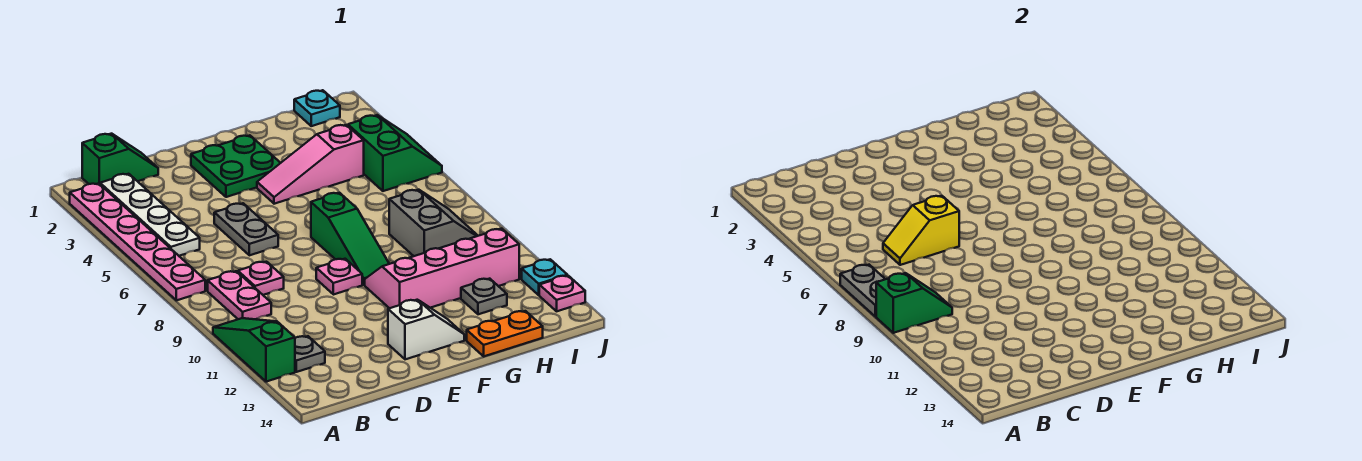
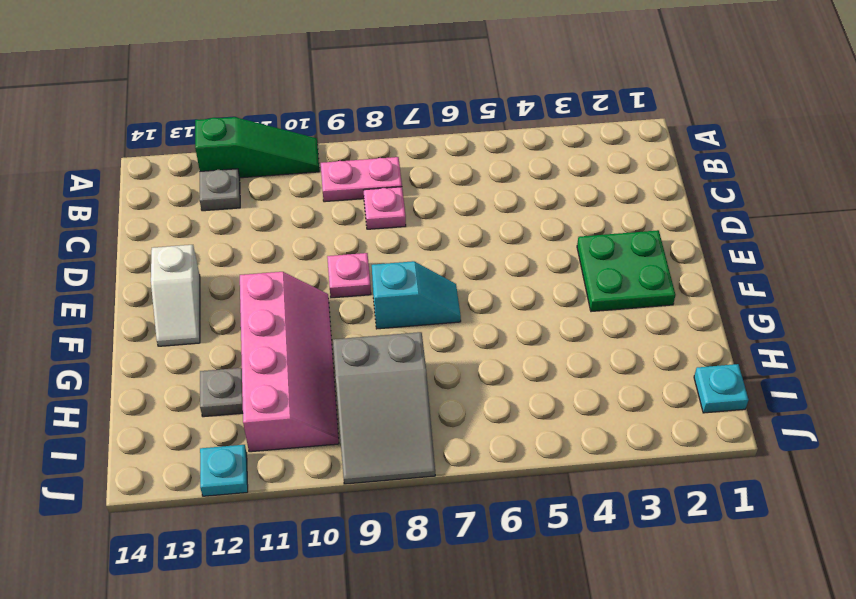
cyan 1x2 slope [372,261,461,329] -> green 1x3 slope [311,193,389,285]
grey 2x3 slope [333,332,435,484] -> grey 2x2 slope [389,190,478,256]
none -> pink 1x6 plate [70,183,205,300]
none -> green 1x2 slope [82,134,158,184]
none -> white 1x4 plate [100,174,200,256]

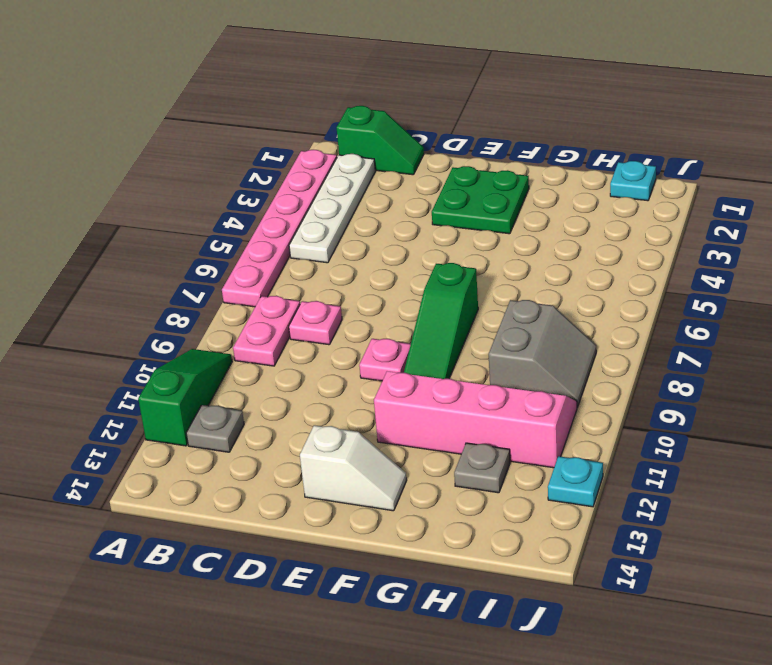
none -> grey 1x2 plate [214,203,278,255]
none -> pink 1x3 slope [257,125,364,204]
none -> orange 1x2 plate [467,311,543,356]

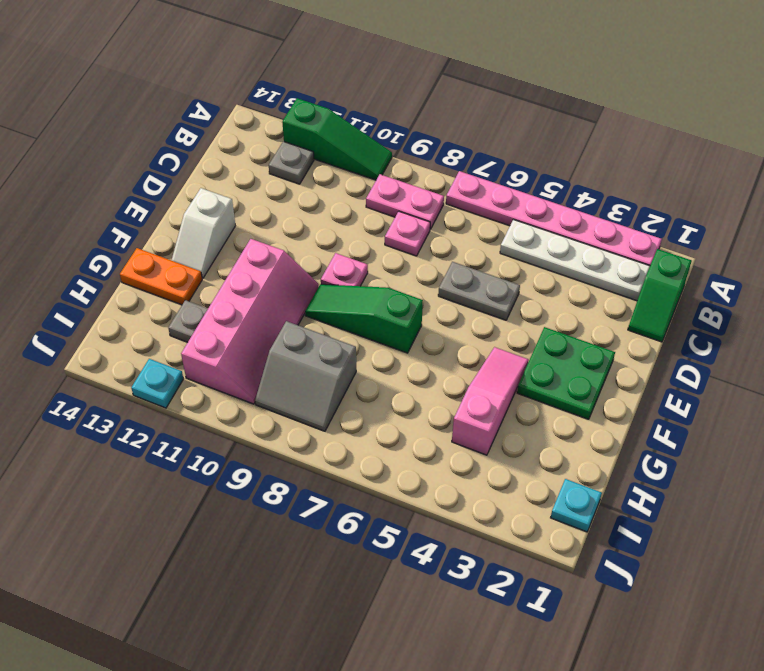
orange 1x2 plate [120,248,202,305] -> orange 1x2 plate turned to [467,311,543,356]
none -> green 2x2 slope [348,115,442,191]
none -> pink 1x1 plate [539,276,585,311]
none -> grey 1x2 plate [840,265,885,317]

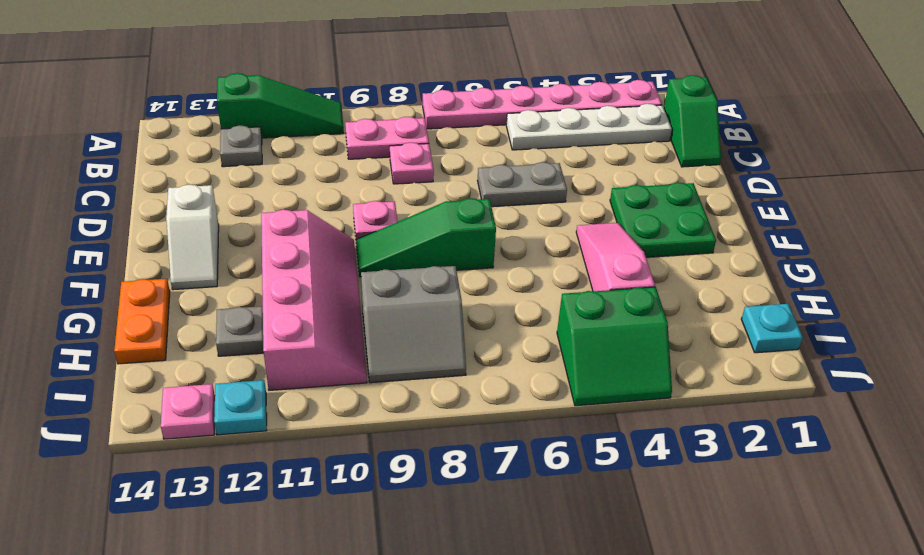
none -> grey 1x2 plate [840,265,885,317]
none -> green 1x2 slope [876,273,952,333]
none -> yellow 1x2 slope [883,196,959,265]

